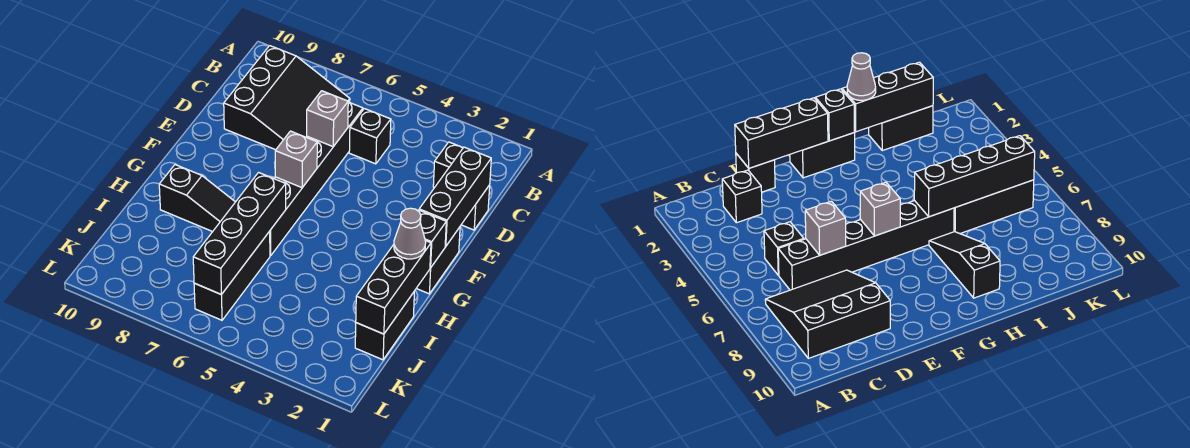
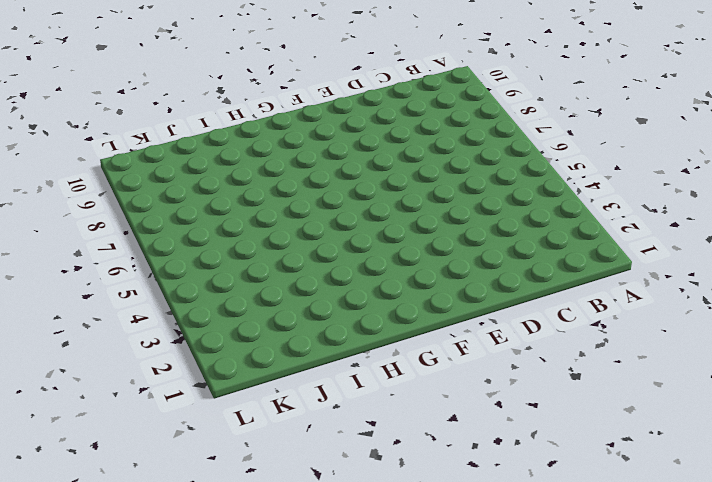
none -> black 3x3 slope [224,46,350,150]
none -> black 1x1 brick [433,142,463,188]
none -> black 1x1 brick [349,109,391,164]

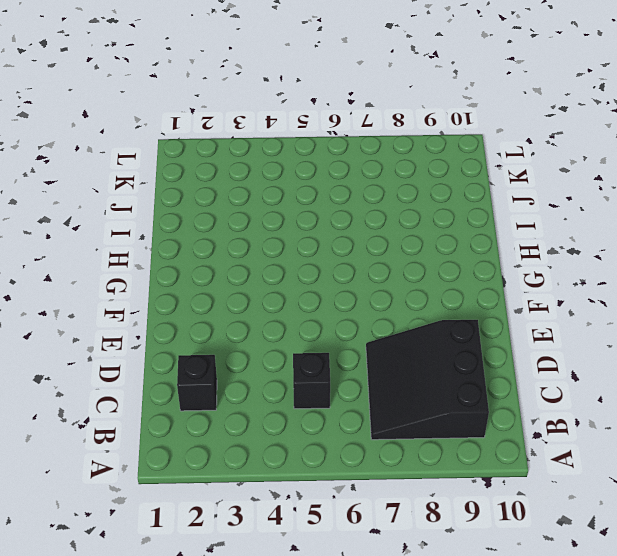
none -> black 1x6 brick [269,102,363,256]
none -> black 1x1 brick [461,185,490,230]
none -> black 1x2 brick [416,227,460,294]

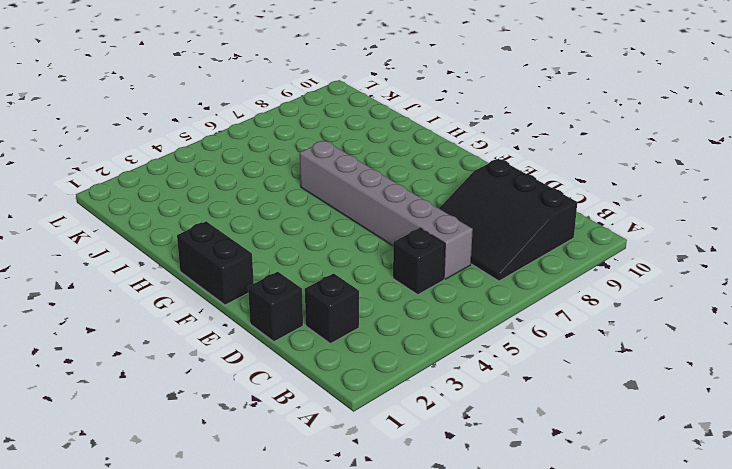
grey 1x6 brick [300,141,473,279] -> black 1x6 brick [269,102,363,256]
none -> black 1x3 slope [159,165,235,232]
none -> black 1x2 brick [355,292,414,360]
none -> black 1x3 brick [194,232,270,320]

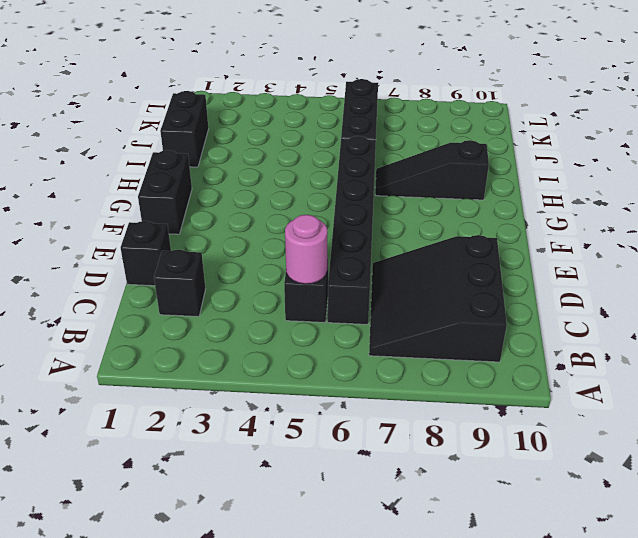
pink 1x1 round brick [285,215,327,284] -> none
none -> black 1x3 brick [419,147,491,246]
none -> grey 1x1 brick [307,91,348,146]
none -> grey 1x1 brick [275,131,317,188]

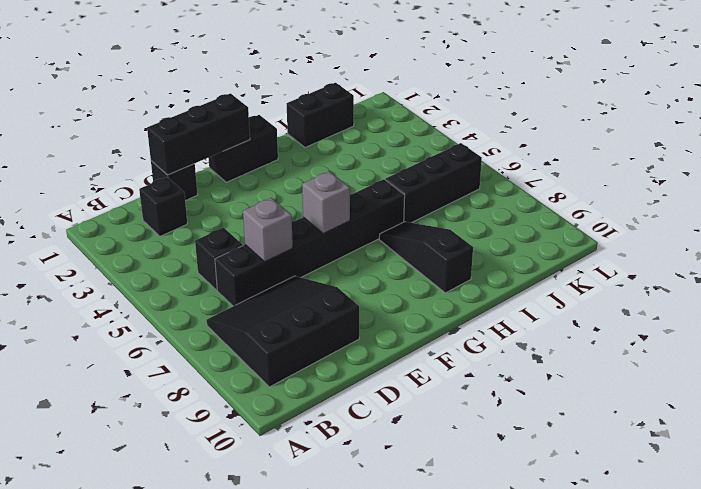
none -> black 1x1 brick [418,210,446,268]
none -> black 1x3 brick [356,241,431,334]
none -> black 1x4 brick [193,173,286,294]

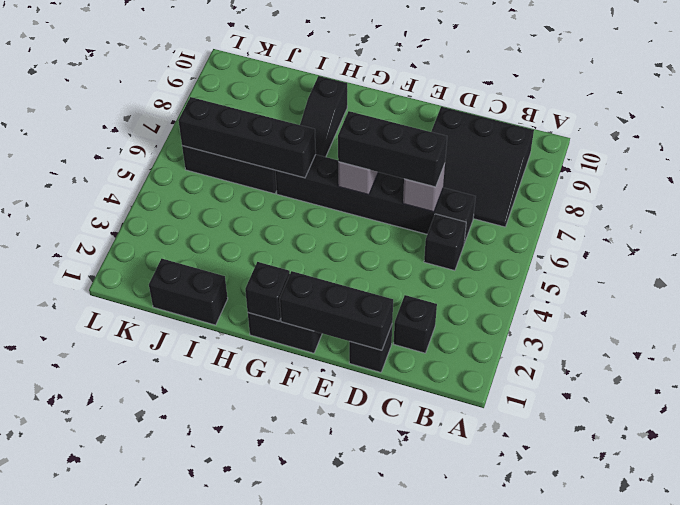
black 1x3 brick [338,111,447,187] -> black 1x3 brick moved to [356,241,431,334]
none -> grey 1x1 cone [394,208,426,259]

